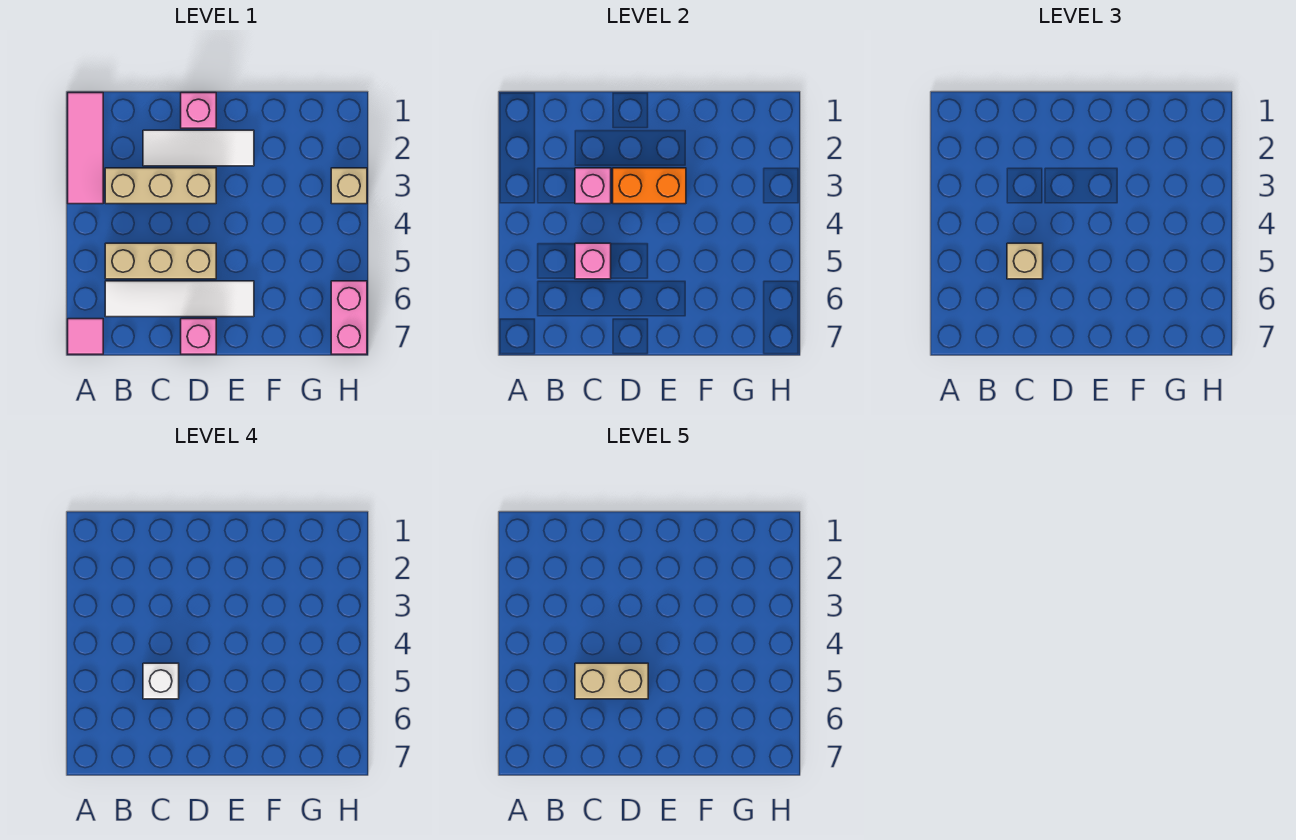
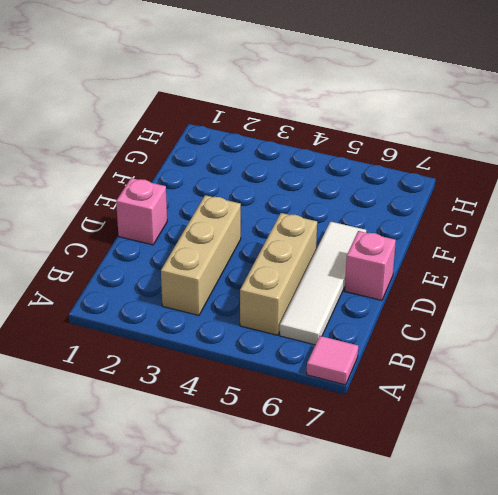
none -> pink 1x3 tile [68,93,103,204]
none -> white 1x3 tile [143,130,254,166]
none -> tan 1x1 brick [331,168,367,204]

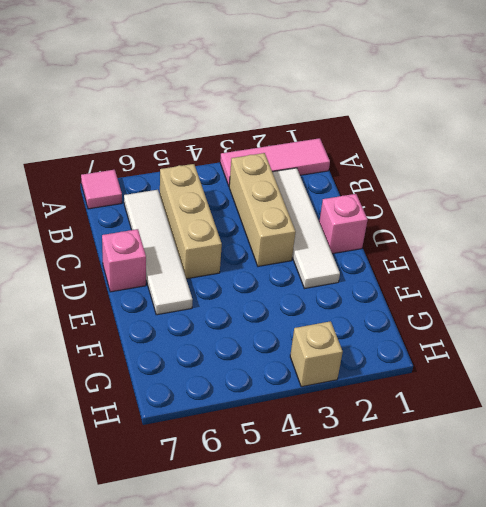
white 1x4 tile [272,168,340,289] -> white 1x3 tile [143,130,254,166]
none -> pink 1x2 brick [331,281,367,354]
none -> pink 1x1 brick [575,168,611,204]
none -> pink 1x1 brick [575,243,611,279]

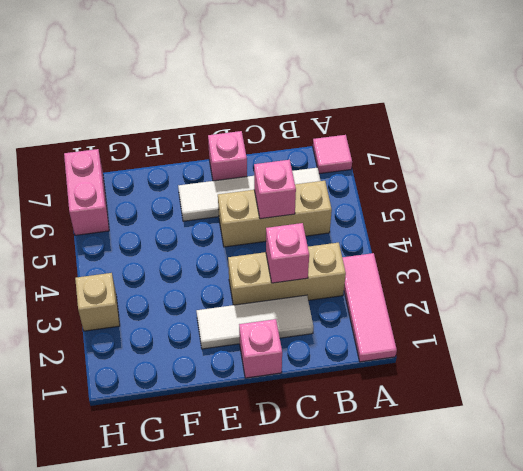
none -> orange 1x2 brick [613,168,686,204]
none -> tan 1x1 brick [1007,243,1043,279]
none -> white 1x1 brick [143,663,179,699]

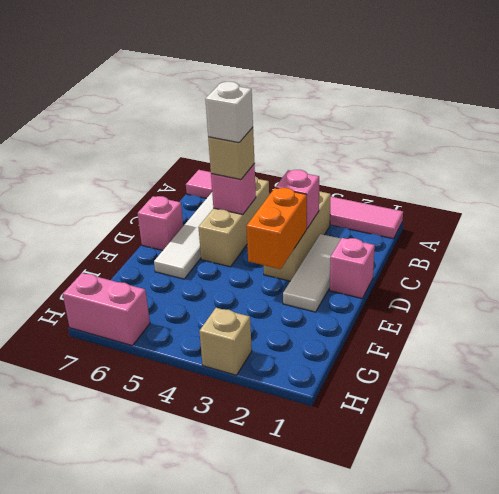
none -> tan 1x2 brick [575,663,648,699]

